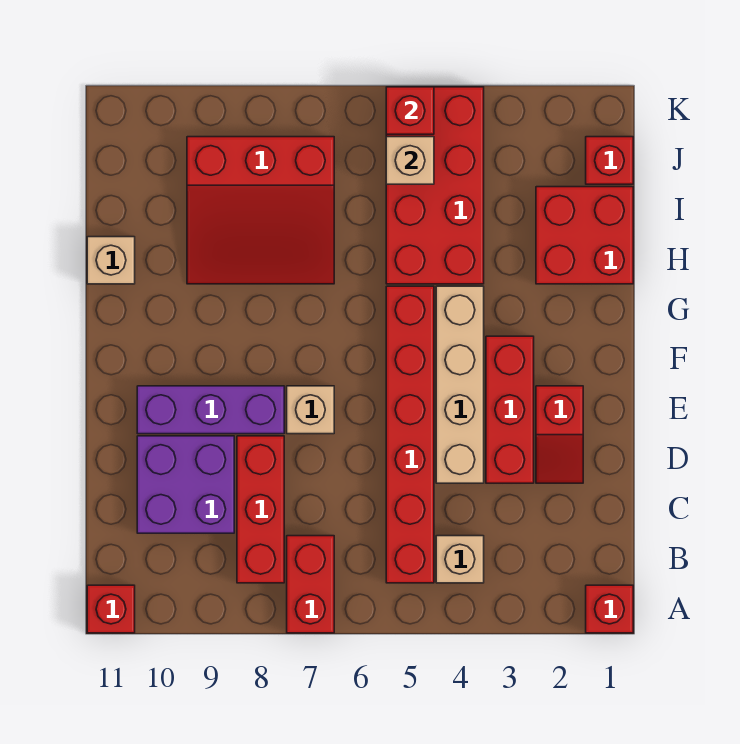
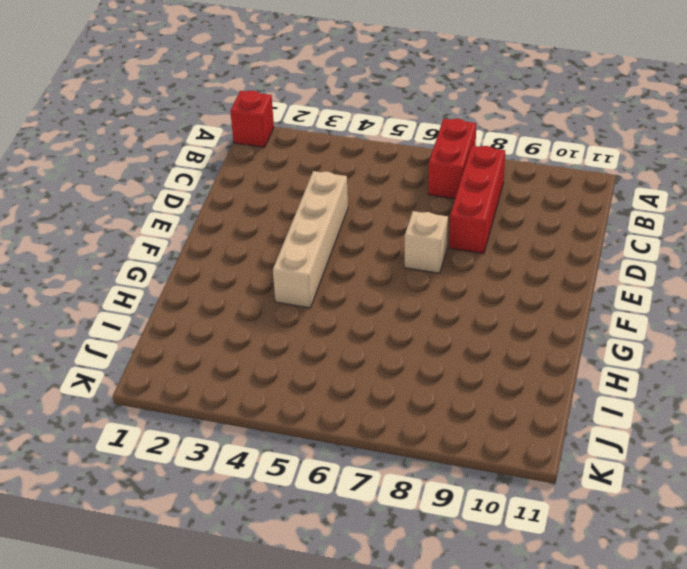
none -> red 1x1 brick [87,585,135,633]
none -> tan 1x1 brick [436,536,484,583]
none -> red 1x6 brick [386,286,434,583]

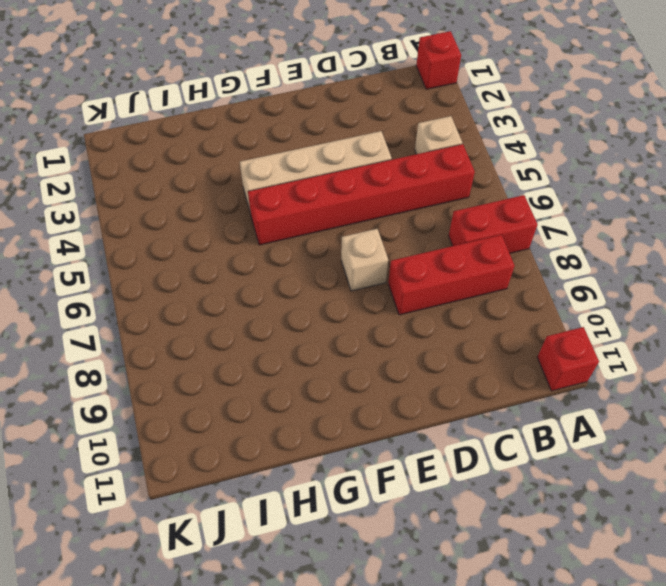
none -> purple 2x2 brick [137,436,234,533]
none -> red 1x2 slope [536,386,583,483]
none -> red 1x3 brick [486,336,534,483]

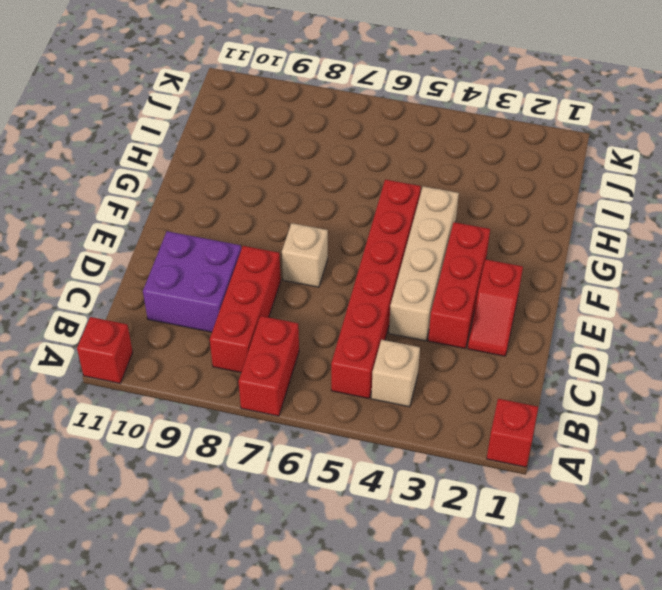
none -> purple 1x3 brick [137,386,284,434]
none -> red 2x2 brick [536,187,633,284]
none -> red 2x4 brick [386,87,484,284]

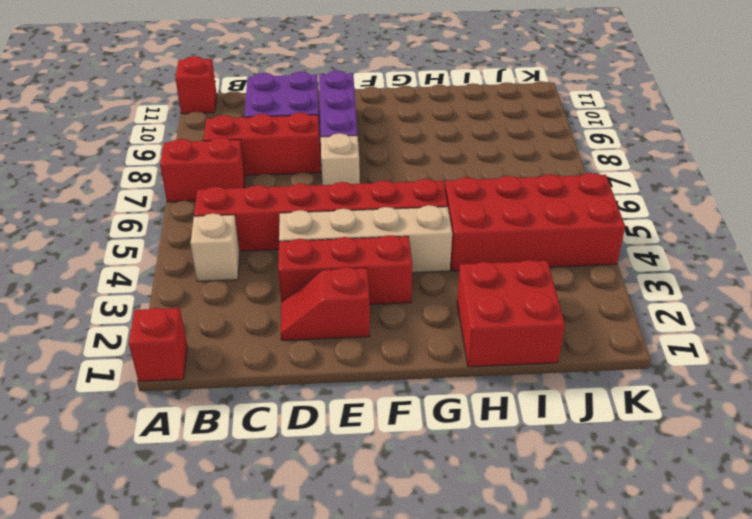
none -> red 3x3 slope [187,137,334,284]
none -> tan 1x1 brick [87,237,135,284]
none -> red 1x1 brick [586,137,633,184]

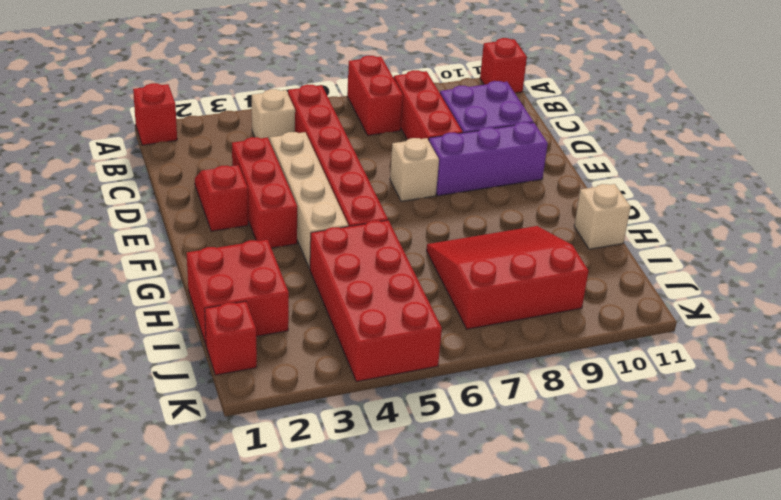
none -> tan 1x1 brick [386,137,434,184]
none -> red 1x1 brick [386,87,434,134]

